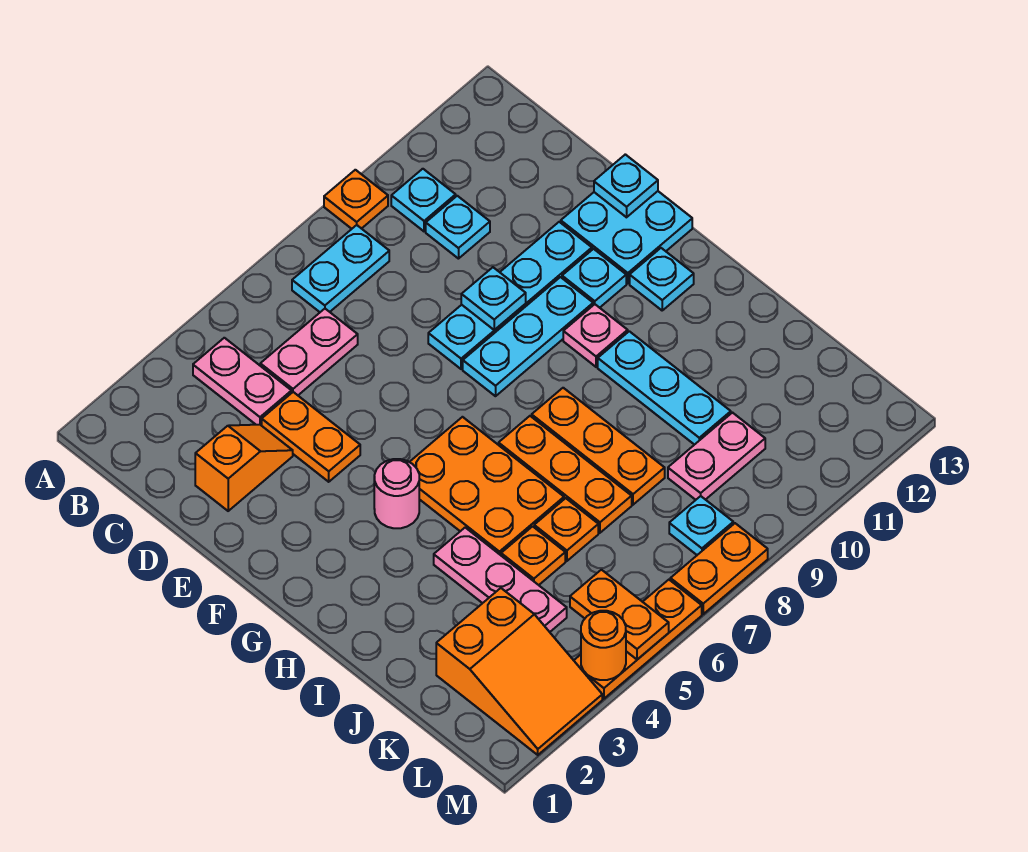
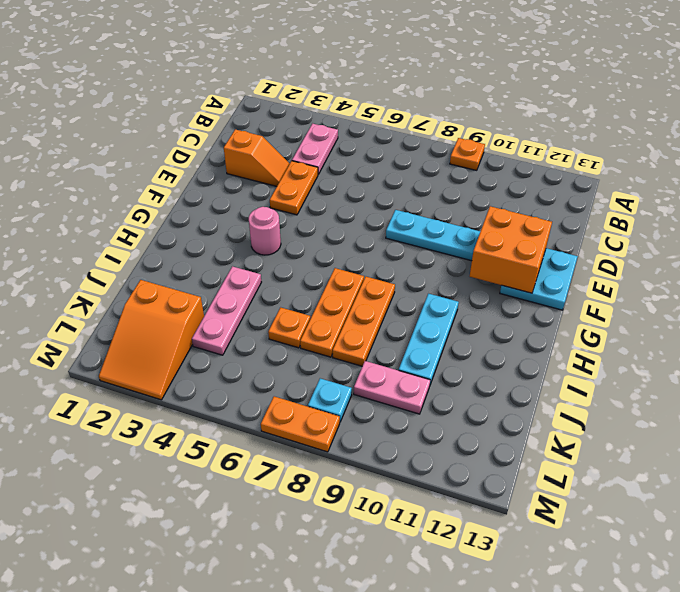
orange 2x2 brick [470,206,552,293] -> none
none -> cyan 1x2 plate [292,225,389,312]
none -> cyan 1x1 plate [391,169,456,231]
none -> pink 1x2 plate [260,309,358,395]
none -> cyan 1x1 plate [426,196,490,259]

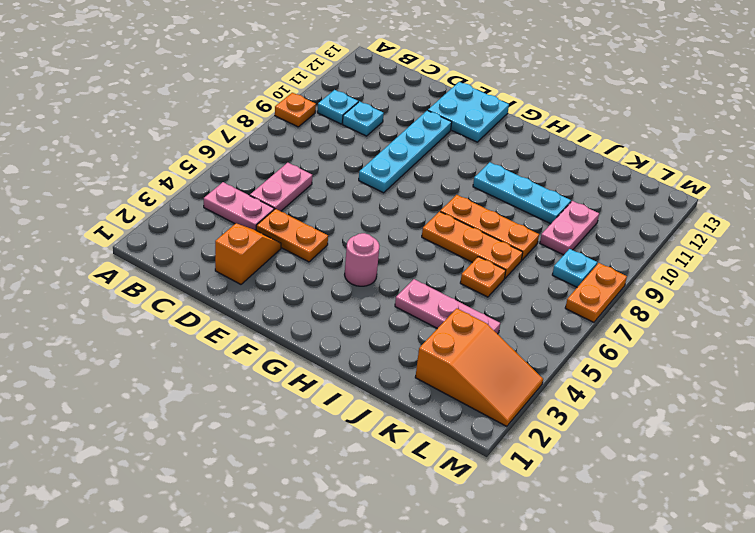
none -> cyan 1x2 plate [292,225,389,312]
none -> cyan 1x3 plate [463,277,593,396]
none -> cyan 1x1 plate [562,249,626,308]
none -> orange 2x3 plate [410,417,564,555]

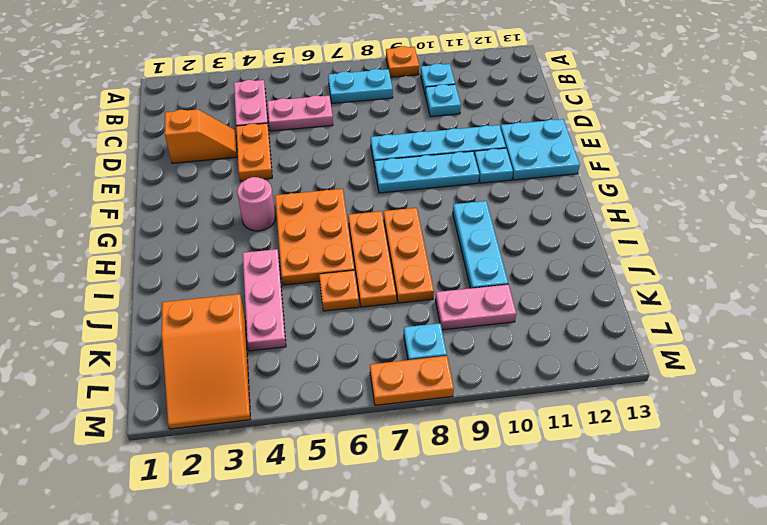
none -> pink 1x1 plate [563,304,628,367]
none -> cyan 1x1 plate [630,248,694,310]
none -> orange 1x1 plate [501,526,565,585]
none -> orange 1x3 plate [574,580,702,699]

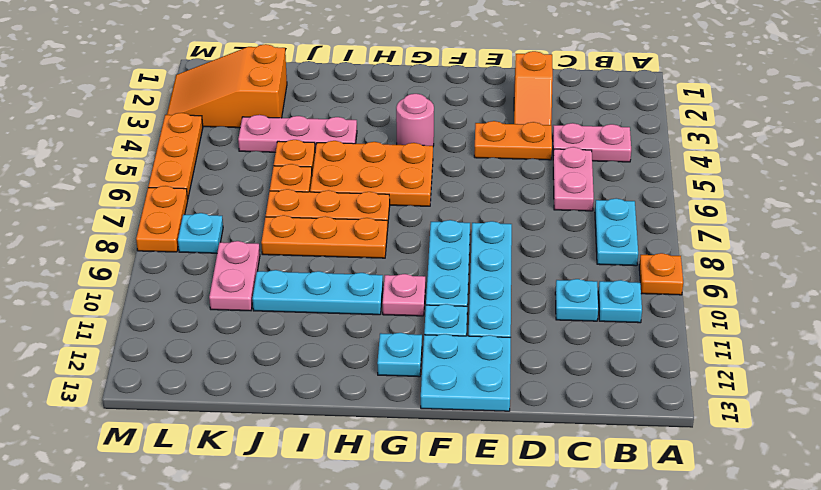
none -> cyan 1x1 plate [461,267,526,330]
none -> cyan 1x1 plate [594,154,658,217]
none -> orange 1x2 plate [570,570,669,660]
none -> orange 1x1 round brick [581,611,626,680]

